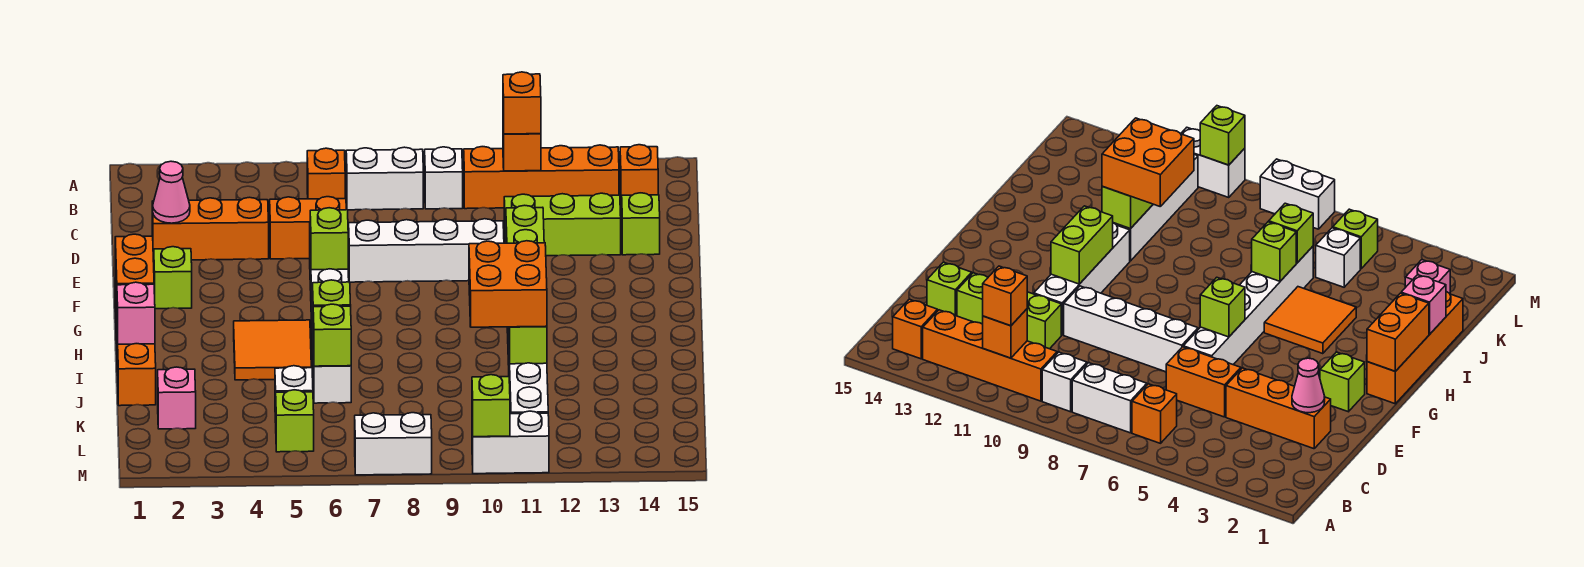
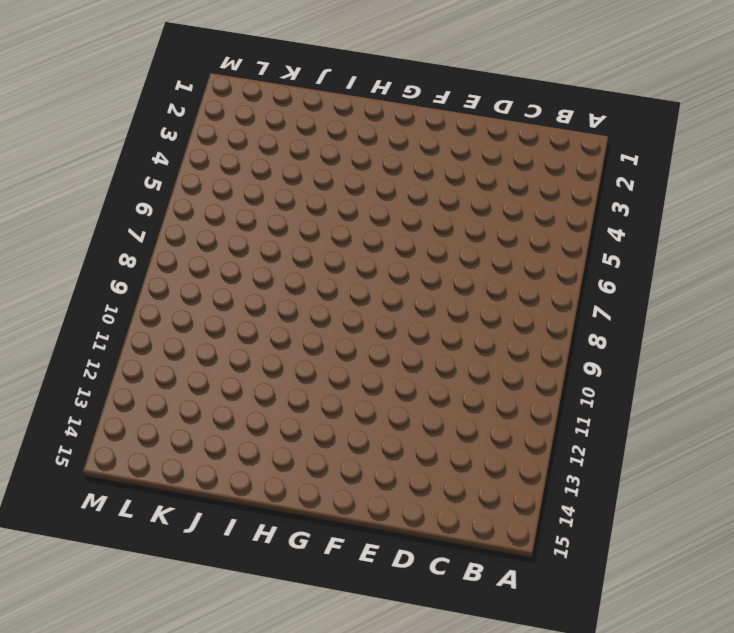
none -> orange 1x1 brick [307,148,345,199]
none -> white 1x2 brick [346,147,423,210]
none -> white 1x1 brick [425,147,463,209]
none -> orange 1x4 brick [464,145,619,209]

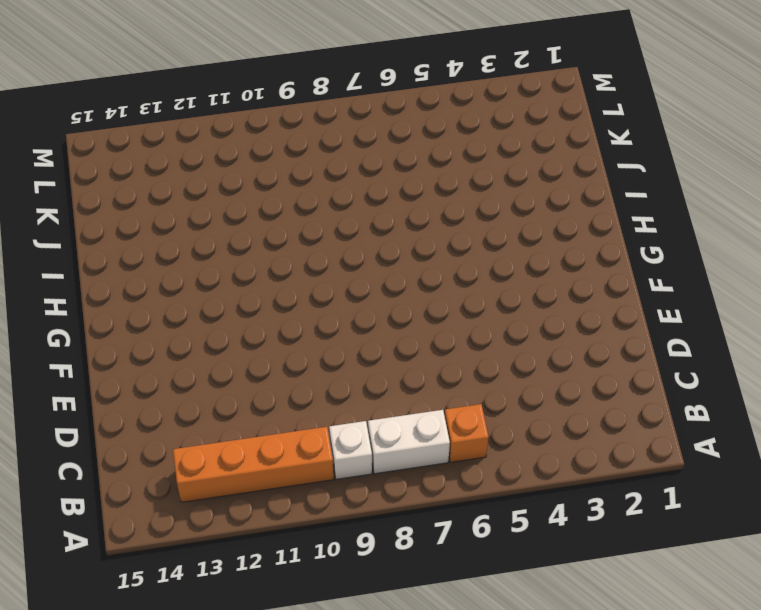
none -> orange 1x1 brick [620,145,658,207]
none -> orange 1x3 brick [152,197,269,260]
none -> orange 1x2 brick [270,197,346,259]
none -> lime 1x3 brick [504,193,621,256]

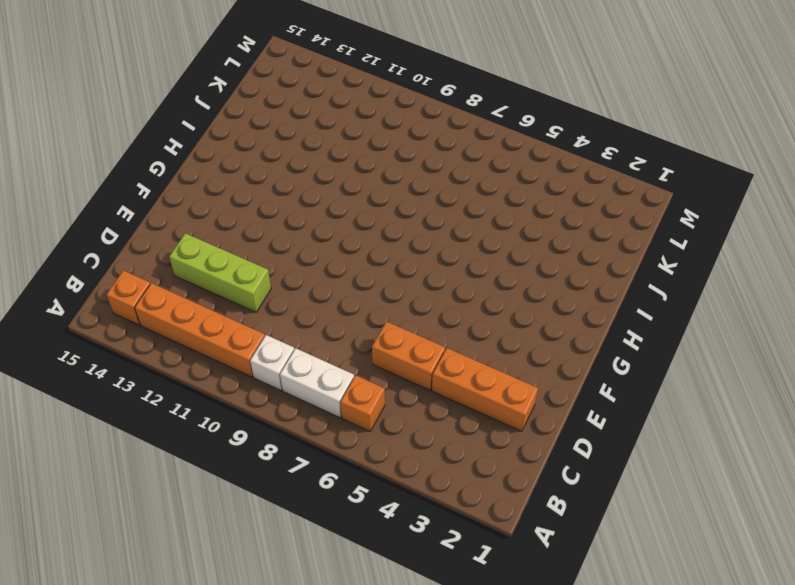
none -> lime 1x1 brick [622,193,660,255]
none -> white 1x6 brick [310,254,351,403]
none -> white 1x4 brick [349,219,504,282]
none -> white 1x4 brick [1034,223,1130,335]

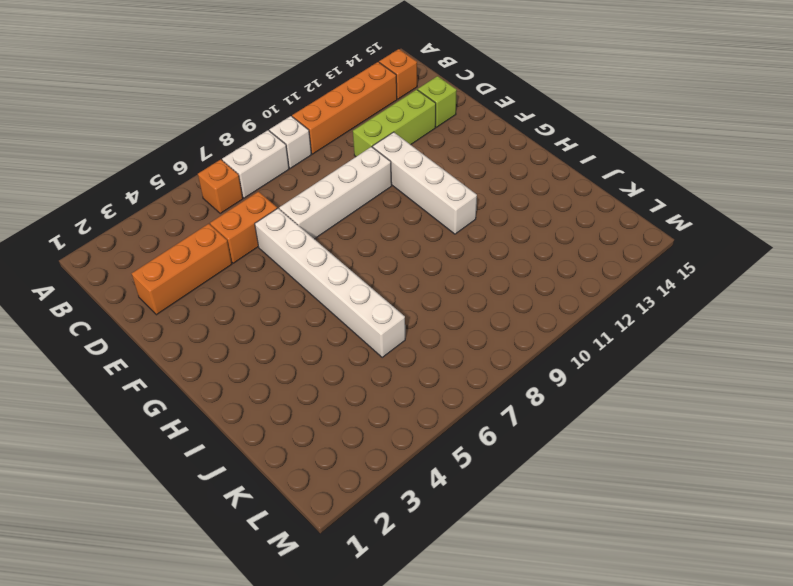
none -> lime 1x1 brick [153,247,192,309]
none -> orange 1x4 brick [115,276,156,406]
none -> orange 2x2 tile [234,320,311,380]
none -> white 1x4 brick [508,328,548,414]

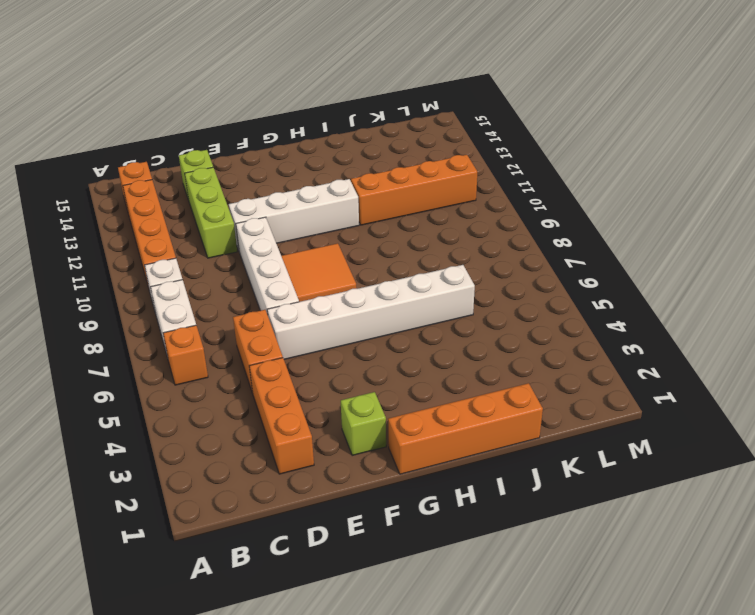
orange 2x2 tile [281,243,357,302] -> orange 2x2 tile moved to [234,320,311,380]
orange 1x4 brick [351,155,477,225] -> white 1x4 brick [508,328,548,414]
none -> pink 1x1 brick [158,367,196,429]
none -> white 1x1 brick [275,366,313,422]
none -> lime 1x1 brick [276,390,314,452]
none -> white 1x2 brick [355,413,432,475]

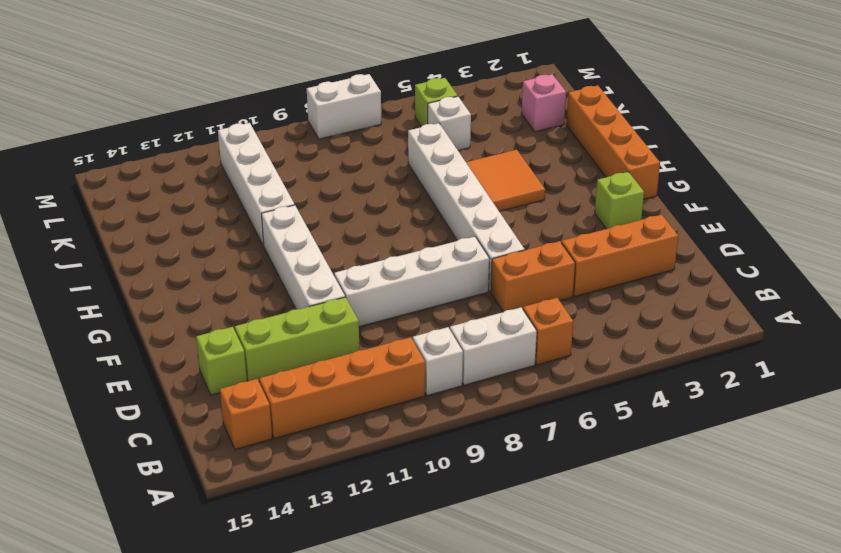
none -> white 1x2 brick [472,411,549,474]
none -> orange 1x1 brick [503,131,541,171]
none -> pink 1x1 cone [153,161,190,223]
none -> lime 1x1 brick [310,208,348,270]

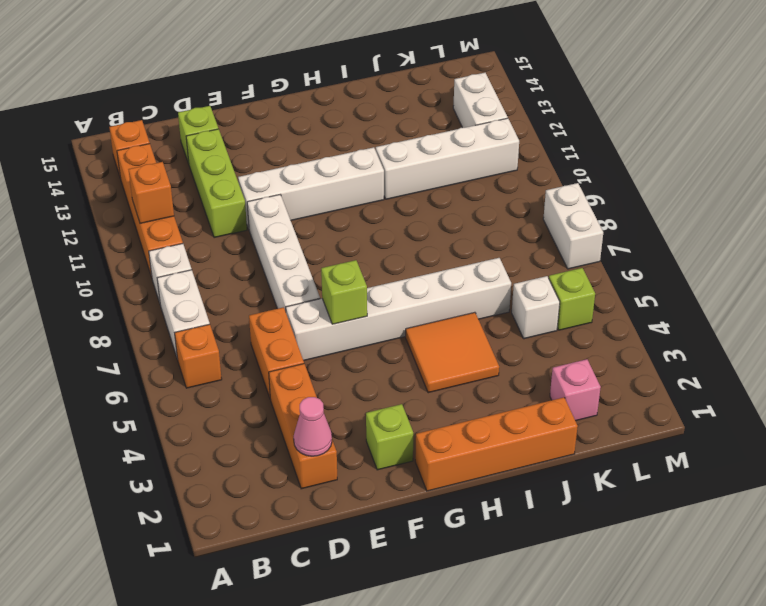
white 1x2 brick [453,73,508,128] -> white 1x2 brick moved to [472,411,549,474]
none -> lime 1x2 brick [506,205,544,243]
none -> orange 1x2 brick [115,234,154,307]
none -> pink 1x1 brick [117,282,155,344]
none -> lime 1x1 brick [313,280,351,307]

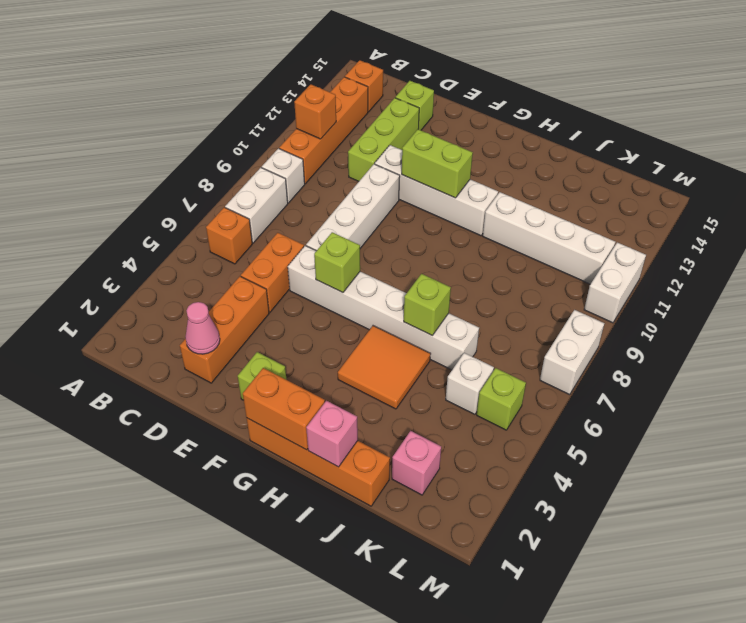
none -> lime 1x2 brick [508,326,547,364]
none -> lime 1x1 brick [313,304,351,366]
none -> lime 1x1 brick [472,375,510,437]
none -> orange 1x1 brick [503,72,541,134]

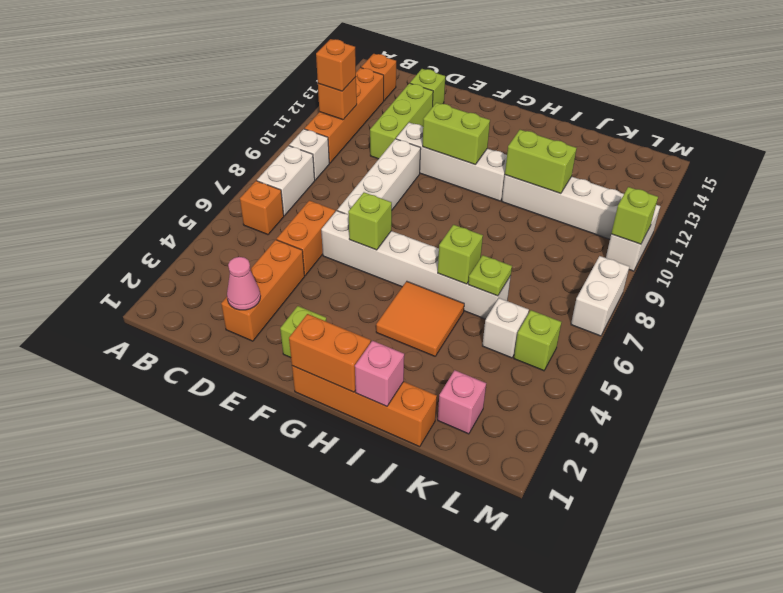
lime 1x1 plate [468,255,512,296] -> lime 1x1 brick [313,304,351,366]
none -> orange 2x2 brick [469,241,547,327]

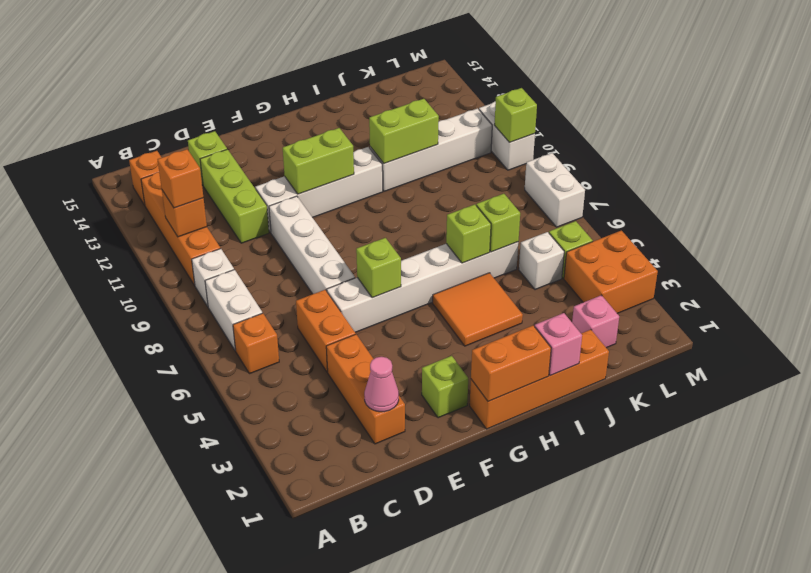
orange 2x2 brick [564,231,658,313] -> orange 2x2 brick moved to [469,241,547,327]

